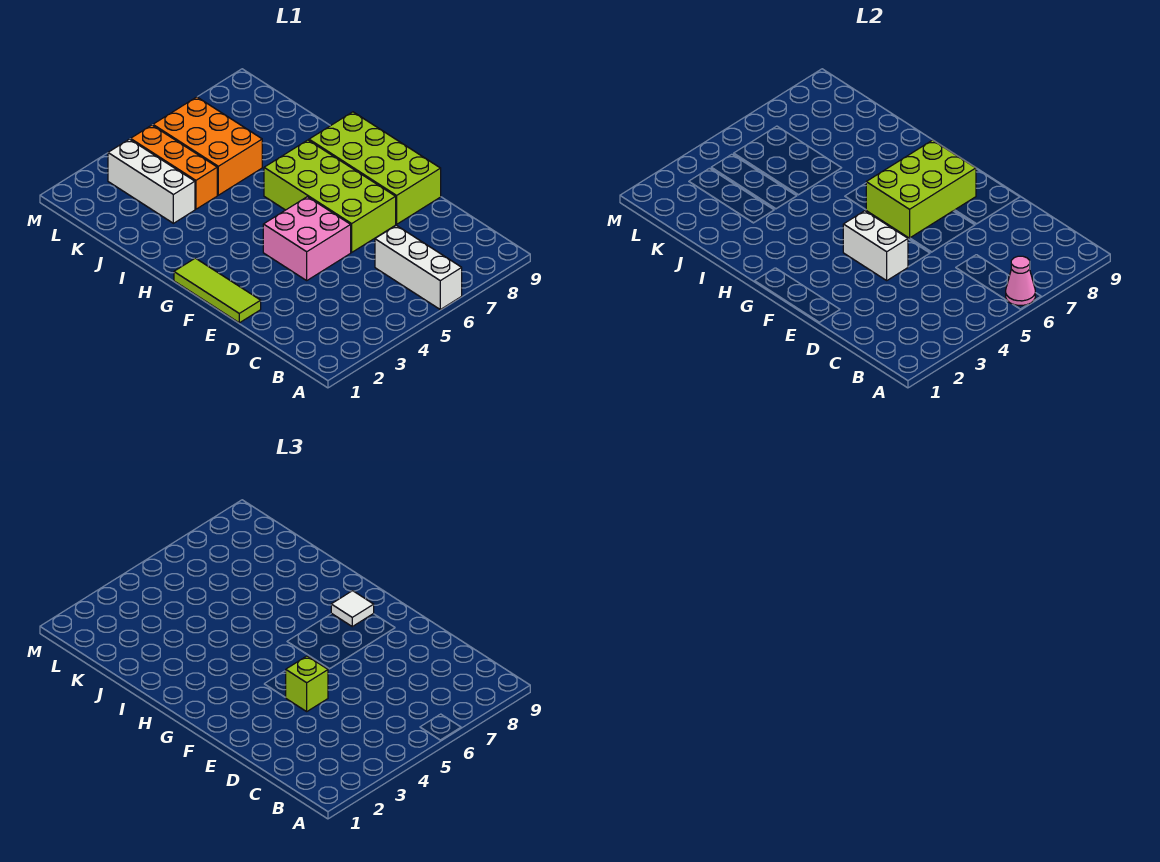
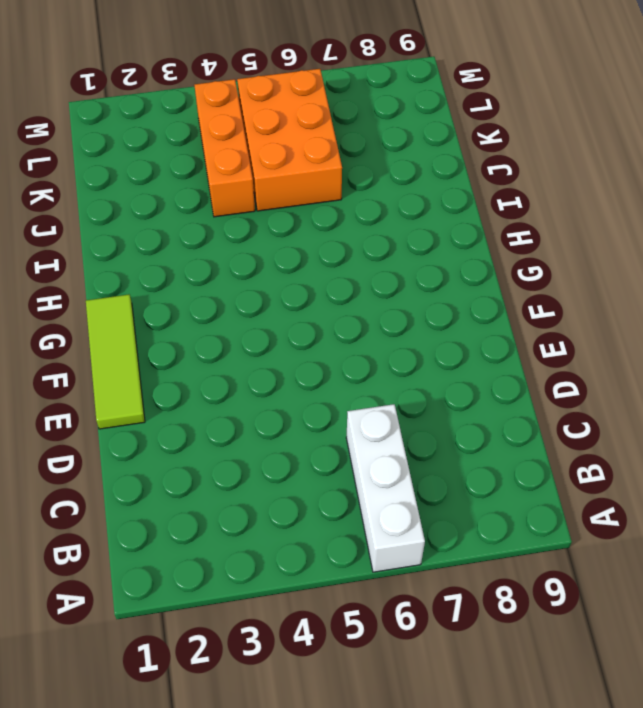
none -> pink 2x2 brick [263,197,351,280]
none -> lime 2x4 brick [264,140,396,252]
none -> lime 2x4 brick [309,112,441,224]

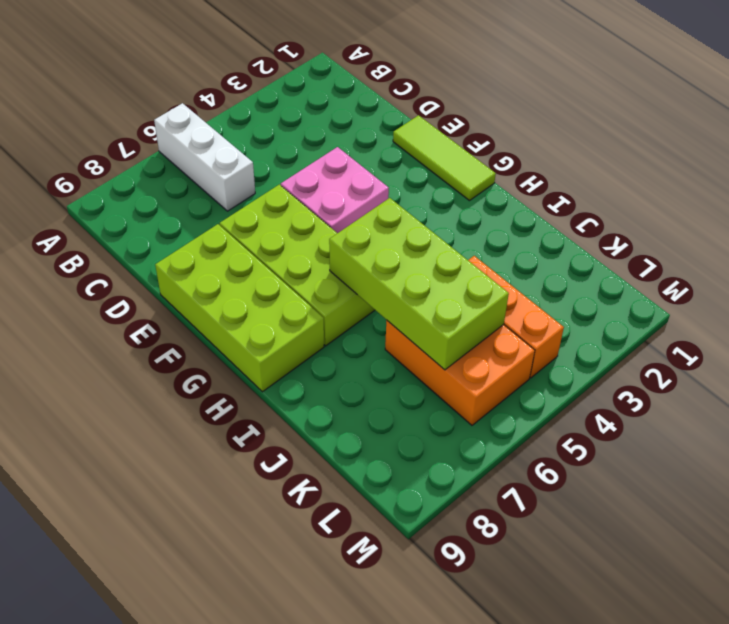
lime 2x4 brick [329,198,509,370] -> none
none -> white 1x3 brick [108,139,195,223]
none -> pink 1x1 cone [1006,256,1035,305]
none -> white 1x2 brick [843,211,908,280]

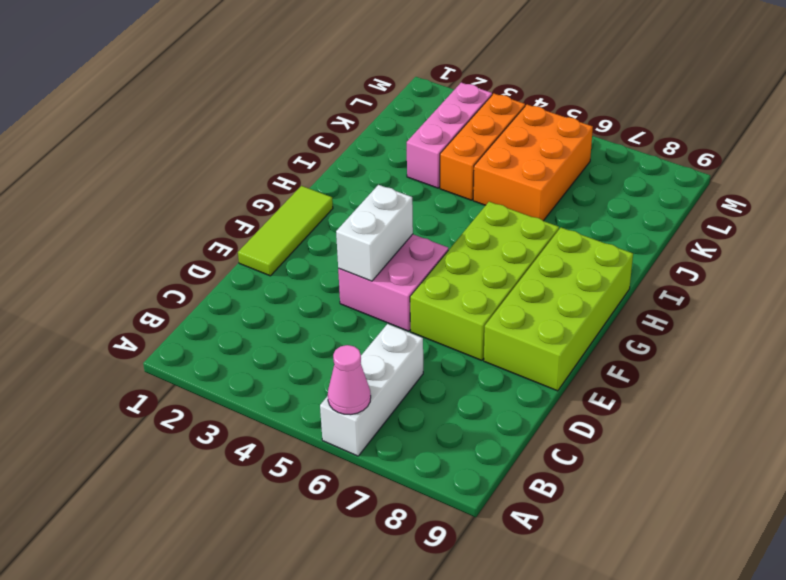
pink 1x3 brick [407,83,492,188] -> white 1x3 brick [108,139,195,223]
none -> lime 2x3 brick [866,140,976,238]
none -> lime 1x1 brick [285,656,328,711]
none -> white 1x1 tile [331,591,374,626]

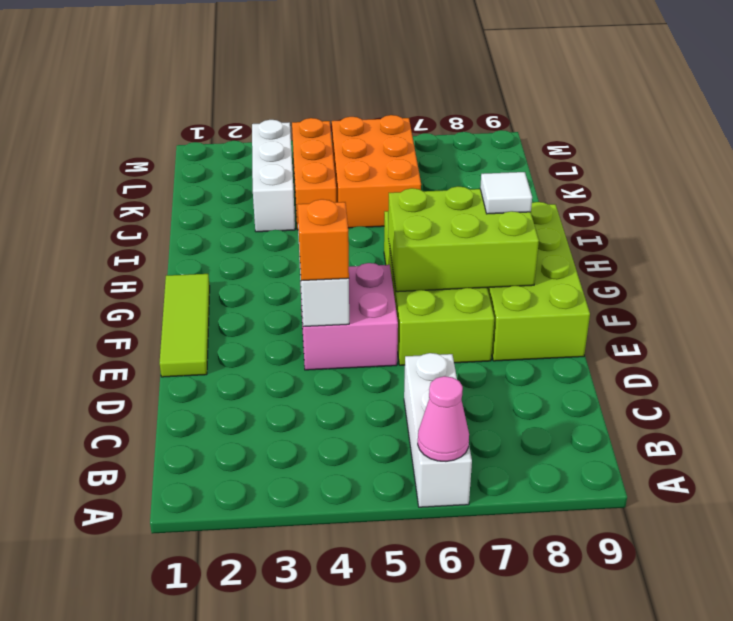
orange 1x1 brick [298,199,349,281] -> lime 1x1 brick [285,656,328,711]

